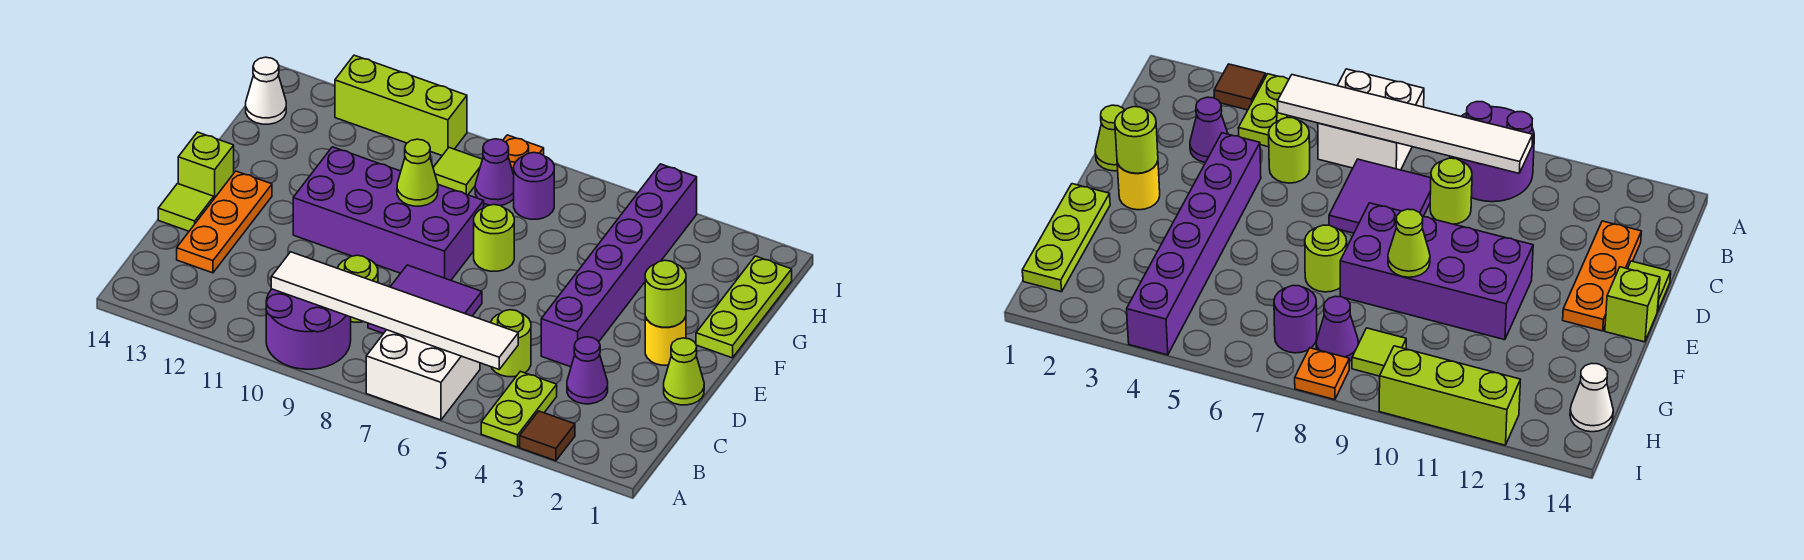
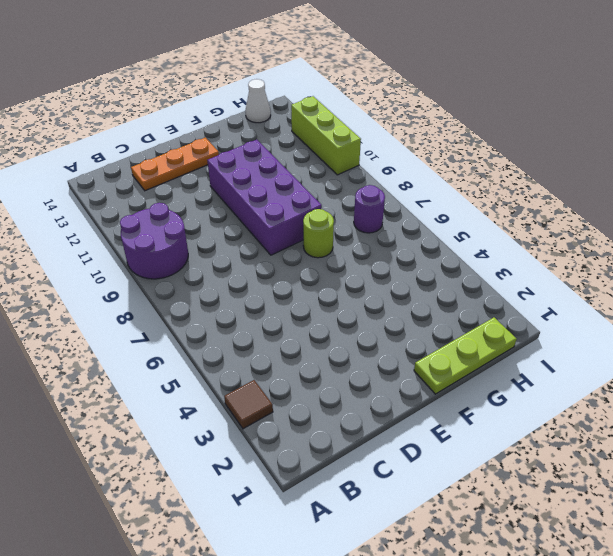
none -> lime 1x2 plate [481,371,557,447]
none -> white 2x2 brick [366,330,480,420]
none -> purple 1x1 cone [567,337,608,404]

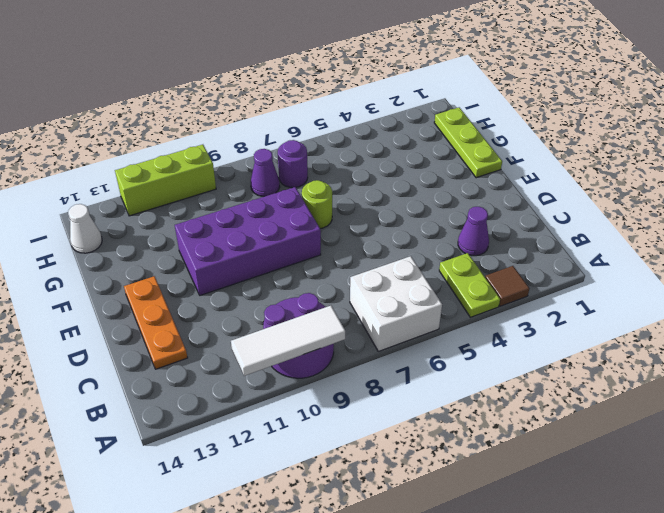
white 1x3 tile [231,306,345,376] -> none
none -> lime 1x1 round brick [491,310,531,377]
none -> purple 2x2 tile [368,265,482,334]
none -> lime 1x1 round brick [338,255,378,322]

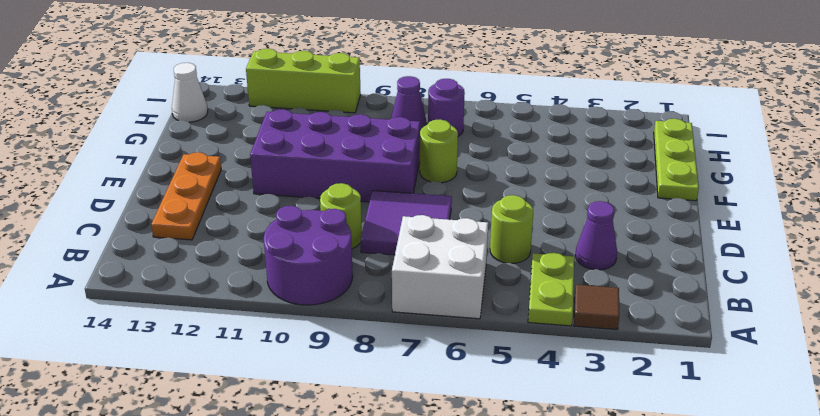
none -> lime 1x1 cone [664,338,704,405]
none -> purple 1x6 brick [541,164,697,367]
none -> lime 1x1 tile [158,184,214,231]

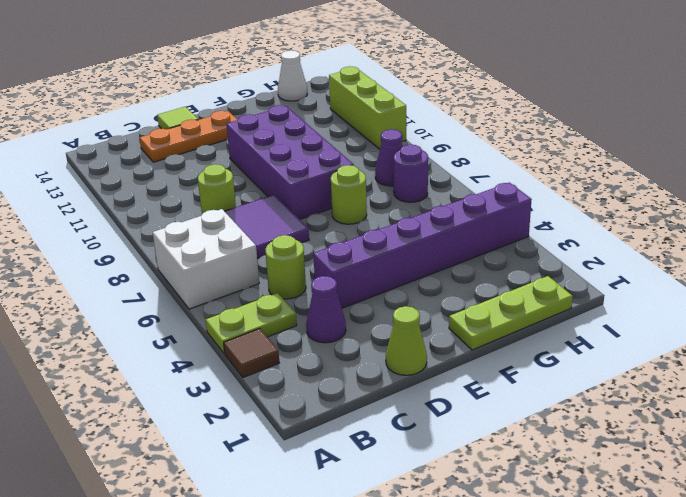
none -> purple 2x2 round brick [266,289,351,369]
none -> yellow 1x1 round brick [645,317,686,365]
none -> lime 1x1 brick [178,132,234,198]

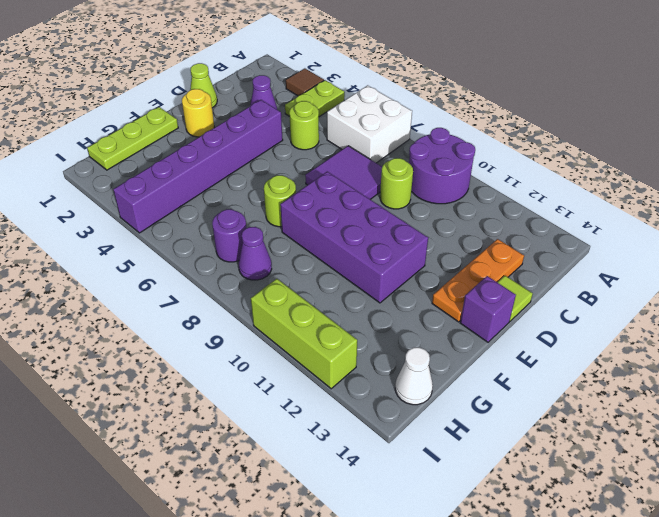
purple 1x1 brick [460,276,516,342] -> lime 1x1 brick [178,132,234,198]
none -> lime 1x1 tile [433,148,482,195]
none -> orange 1x1 plate [503,135,544,174]
none -> white 1x6 tile [271,252,518,369]

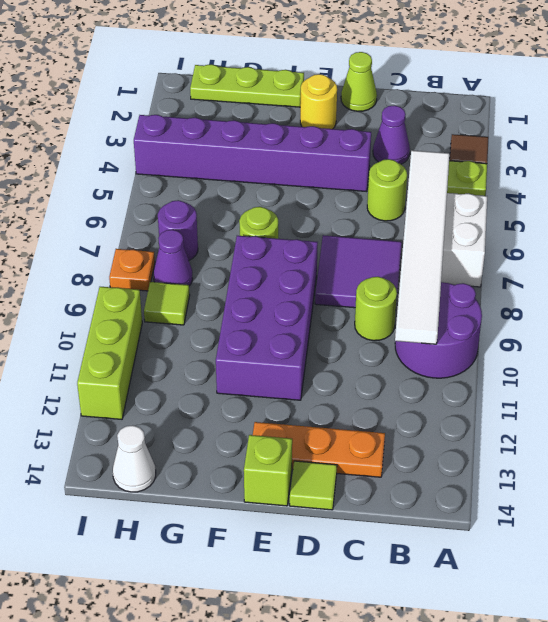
none -> lime 1x1 round brick [645,260,686,327]
none -> lime 1x1 cone [397,139,438,206]

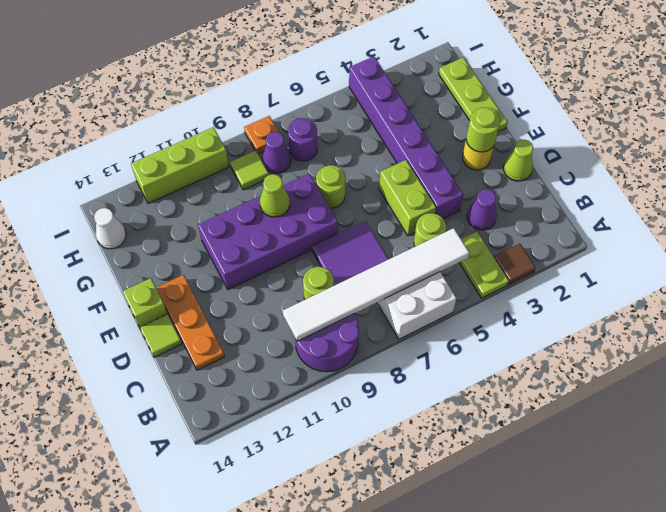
lime 1x2 brick [379,160,436,236] -> none

